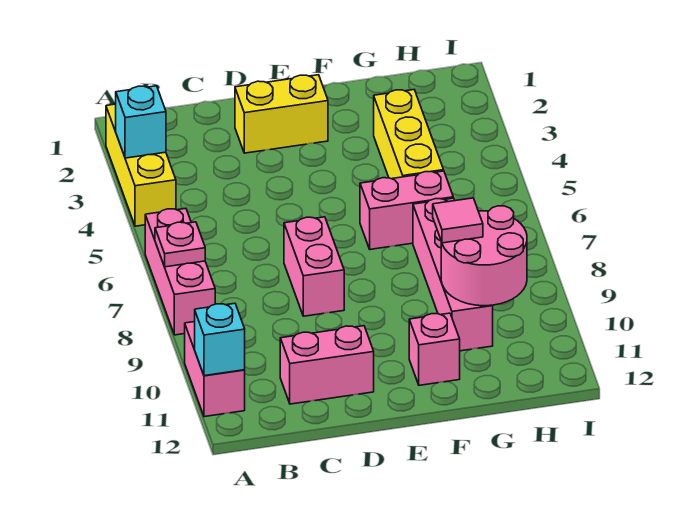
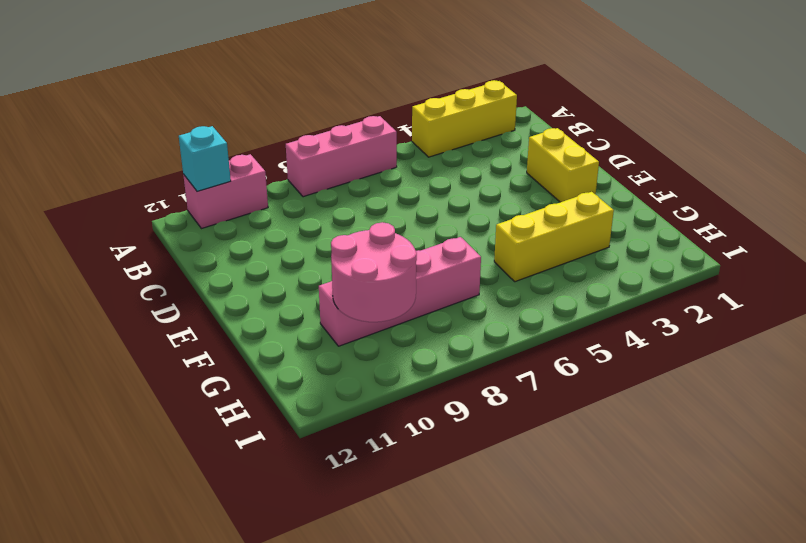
none -> pink 1x2 brick [280,326,374,404]
none -> pink 1x2 brick [284,217,344,316]
none -> pink 1x2 brick [360,171,453,249]

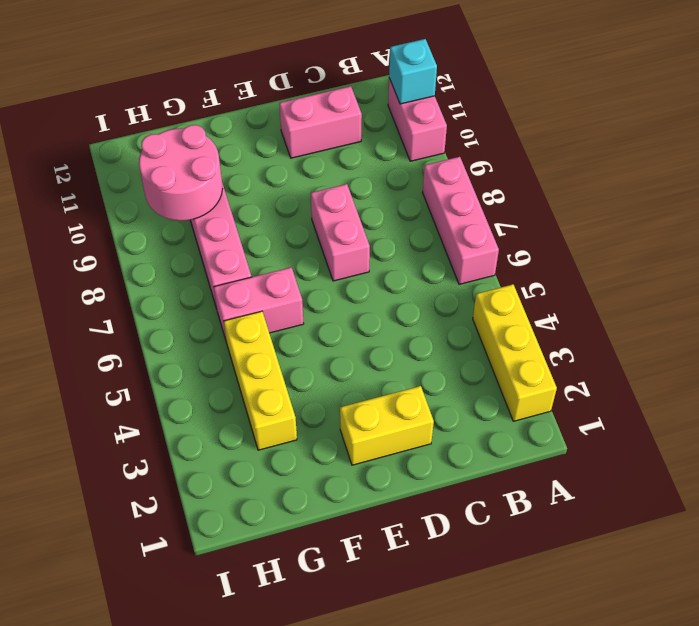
none -> pink 1x1 brick [409,313,460,385]
none -> cyan 1x1 brick [116,86,166,158]
none -> pink 1x1 plate [155,222,205,267]

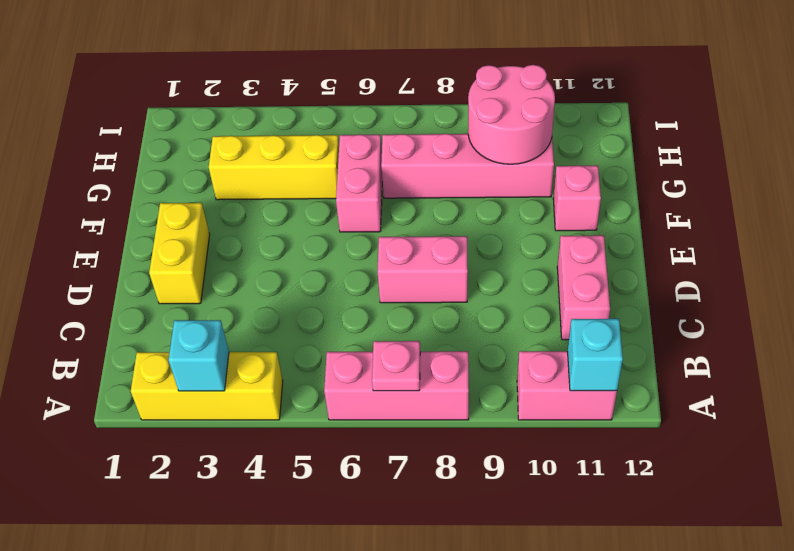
none -> pink 1x1 tile [433,198,483,243]

